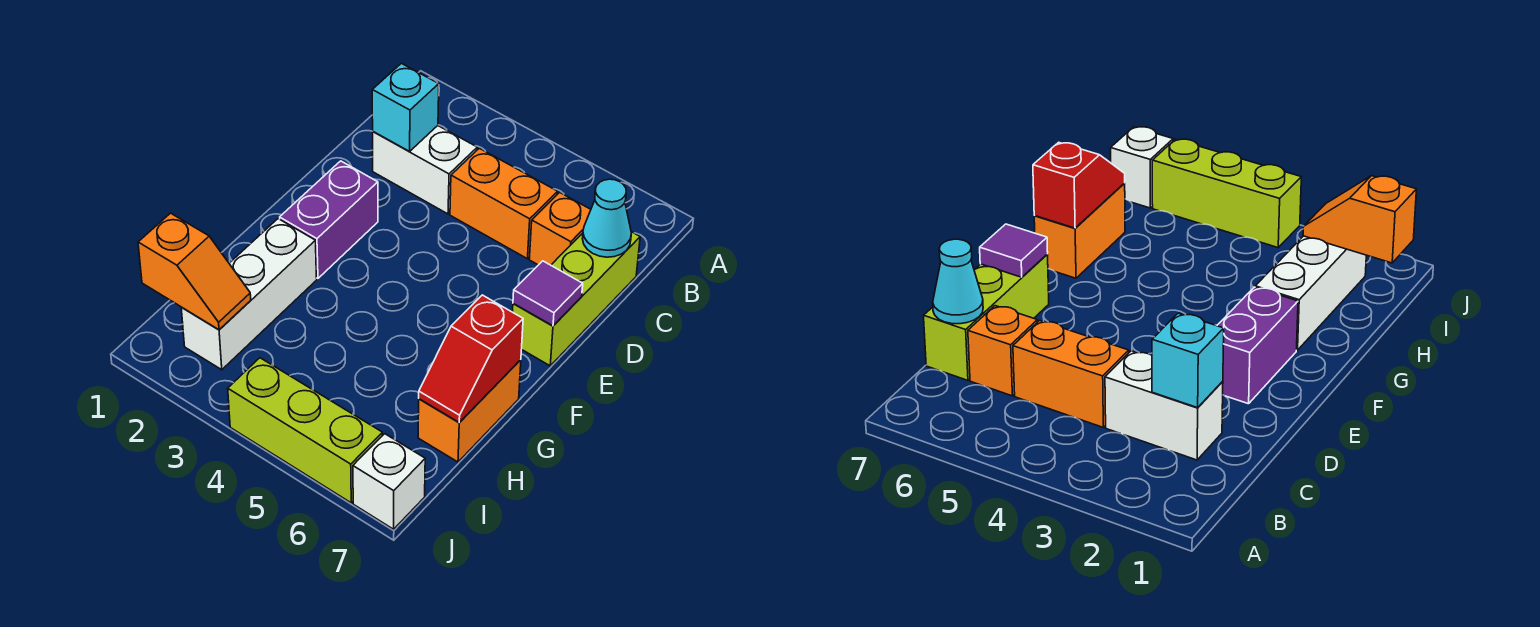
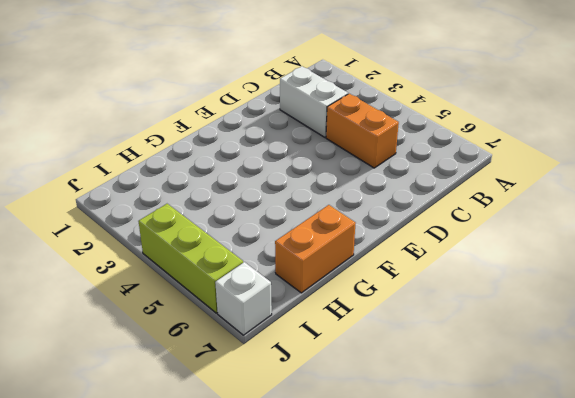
none -> orange 1x1 brick [529,192,591,265]
none -> lime 1x3 brick [513,232,640,366]
none -> purple 1x2 brick [280,161,378,278]

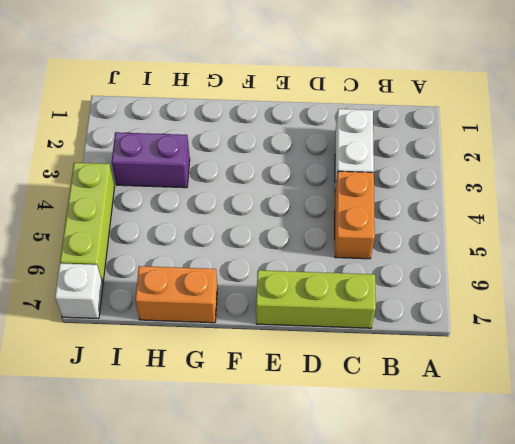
purple 1x2 brick [112,132,190,188] -> purple 1x2 brick moved to [280,161,378,278]
none -> orange 1x1 brick [529,192,591,265]
none -> white 1x3 brick [181,219,317,370]
none -> cyan 1x1 brick [372,63,439,151]

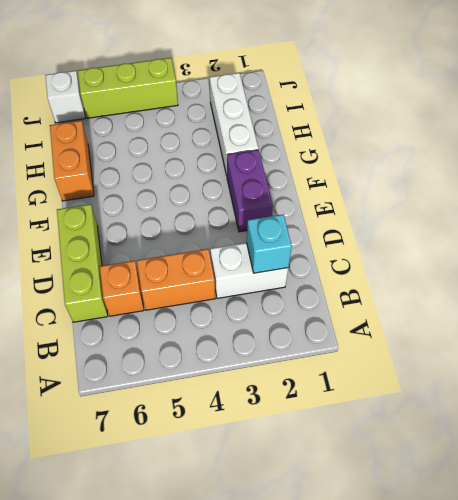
none -> cyan 1x1 cone [582,179,631,257]
none -> purple 1x1 tile [513,261,583,326]
none -> red 1x2 slope [419,295,523,423]

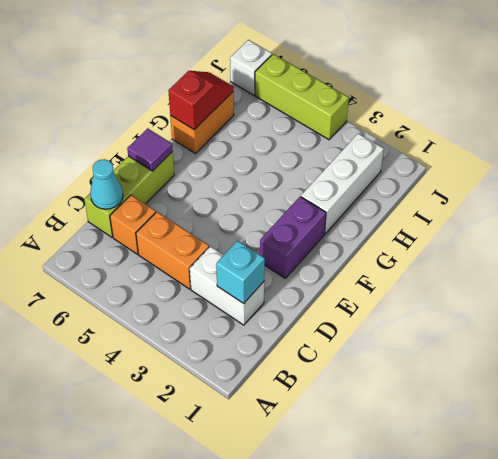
none -> orange 1x2 slope [138,213,251,330]

